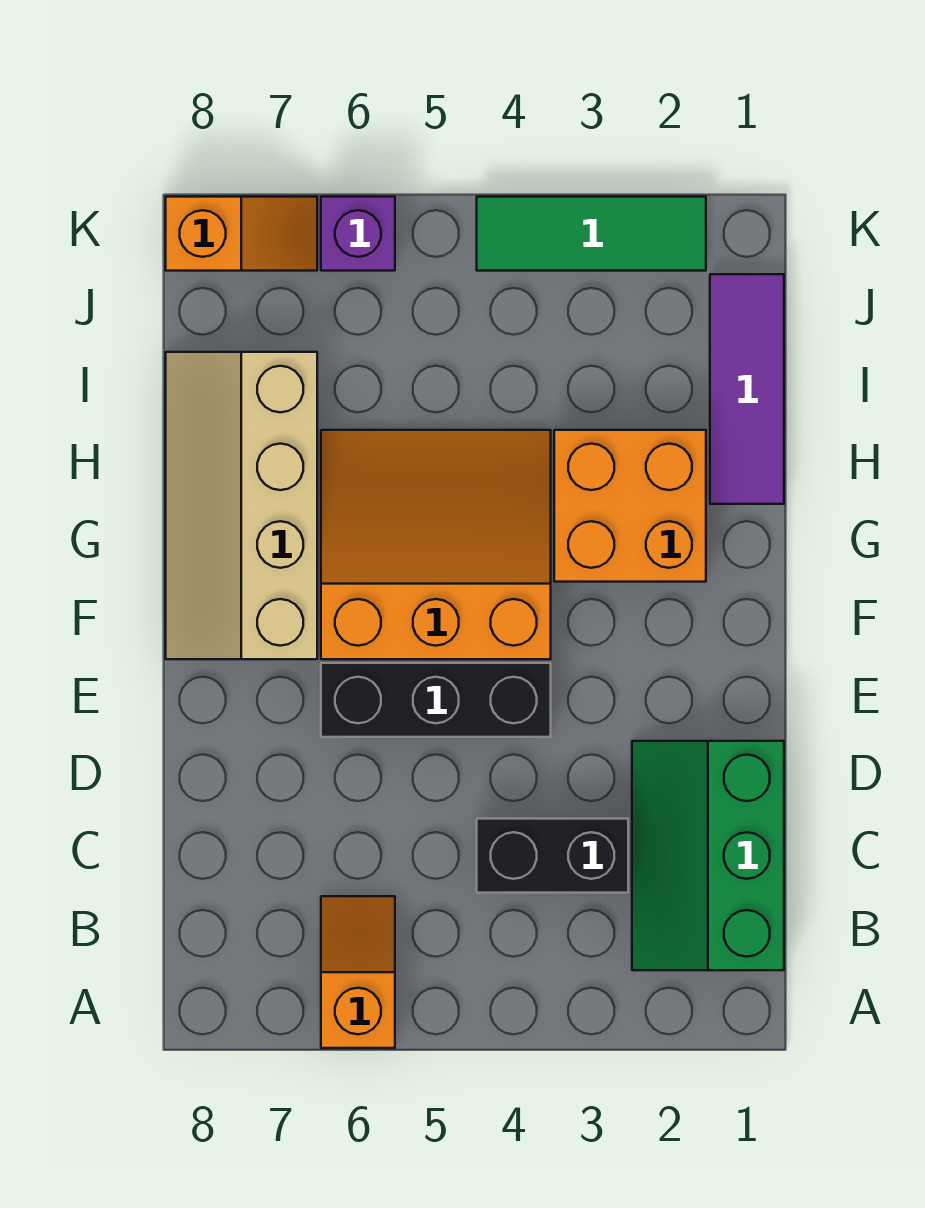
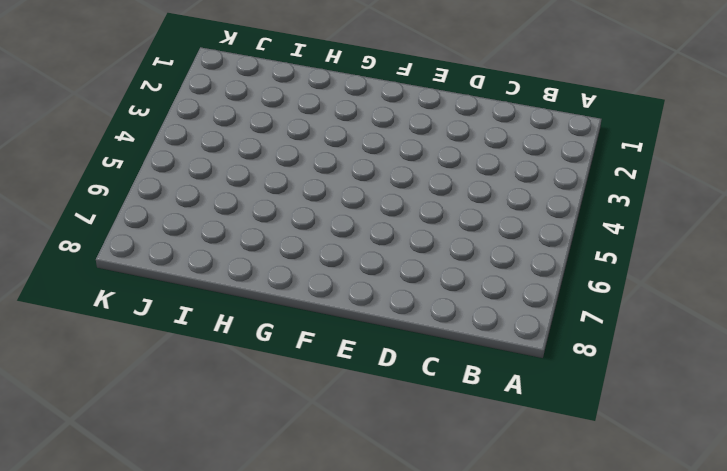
none -> orange 1x2 slope [321,896,395,1048]
none -> green 2x3 slope [632,741,784,970]

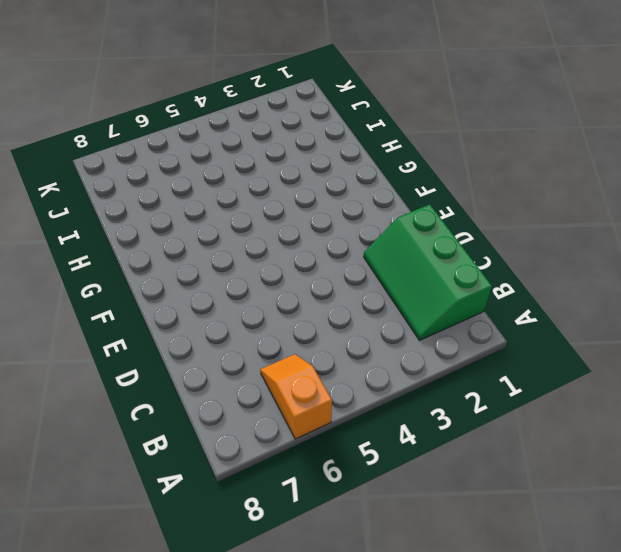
none -> black 1x2 brick [477,819,628,893]
none -> black 1x3 brick [321,663,551,737]

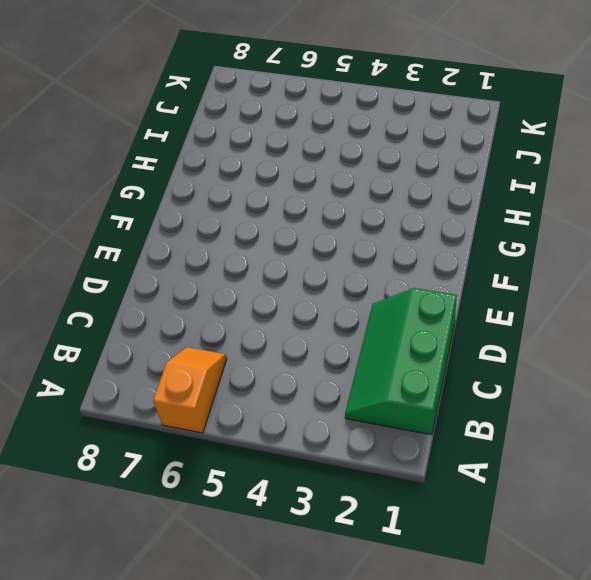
none -> black 1x2 brick [477,819,628,893]
none -> black 1x3 brick [321,663,551,737]

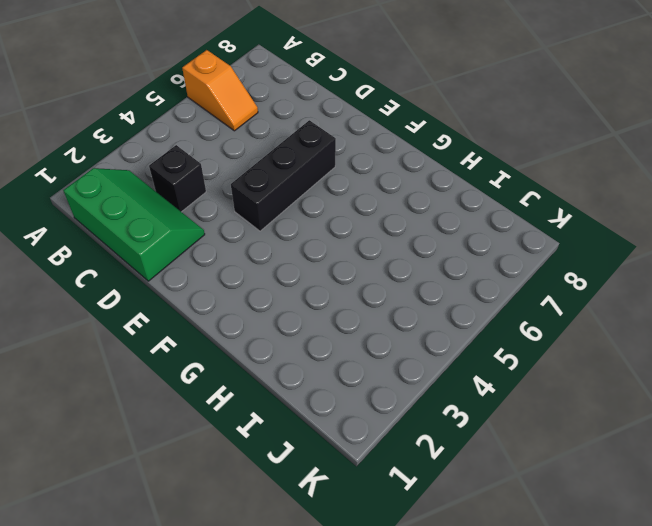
black 1x1 brick [149,145,206,212] -> black 1x2 brick [477,819,628,893]
none -> orange 3x3 slope [321,430,551,659]
none -> tan 2x4 slope [166,352,317,659]

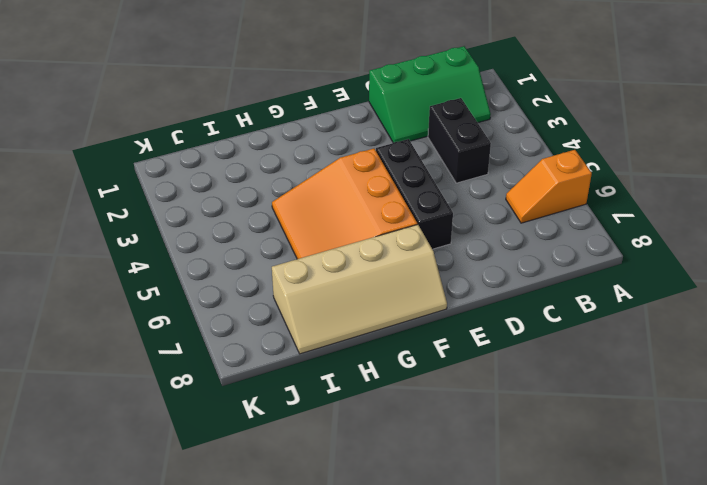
none -> orange 2x2 brick [554,430,706,582]
none -> purple 1x3 tile [710,274,784,504]

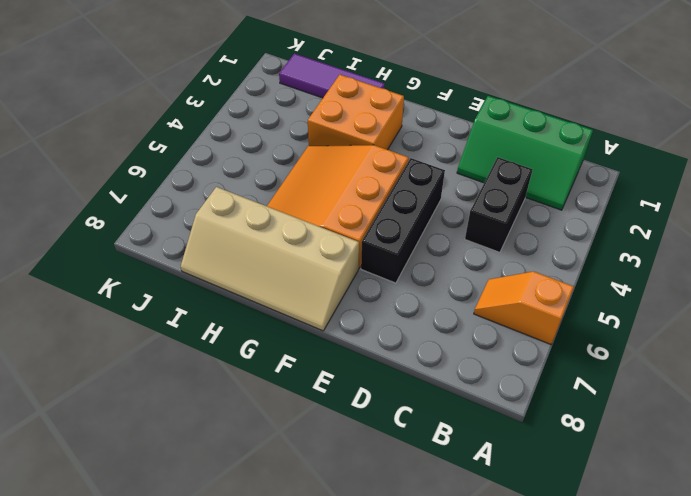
none -> green 1x3 tile [477,197,706,271]
none -> purple 1x1 brick [321,197,395,271]

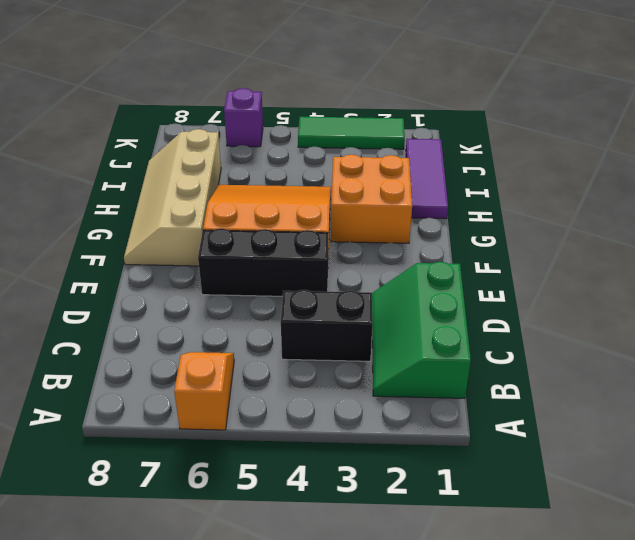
none -> orange 1x2 slope [166,197,317,271]

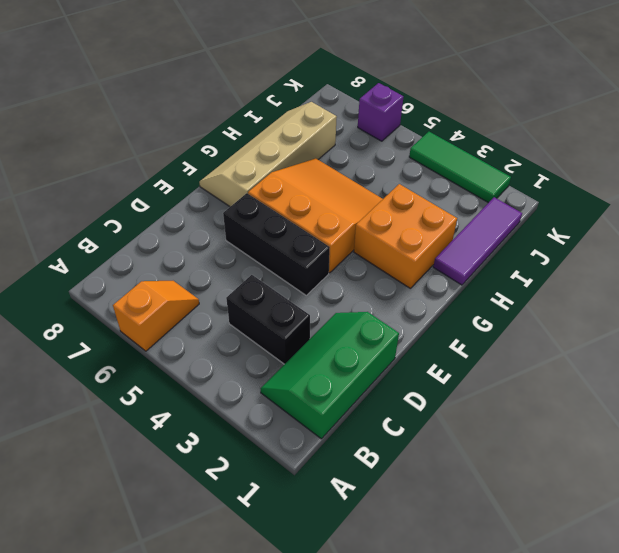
none -> orange 1x2 slope [166,197,317,271]

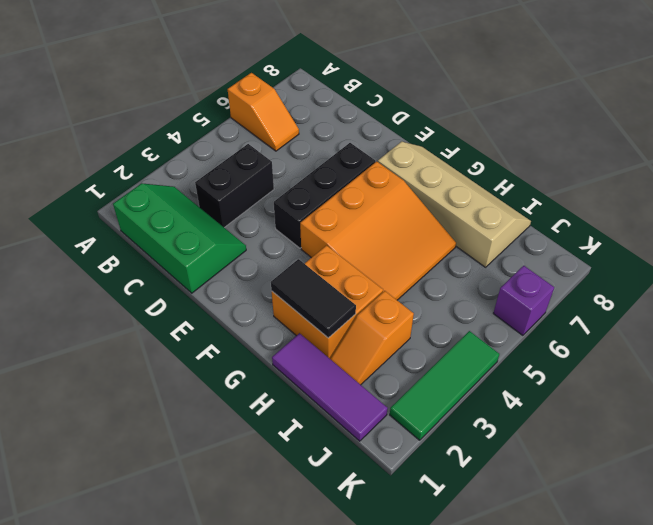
black 1x2 tile [271,259,356,338] -> none
orange 1x2 slope [330,291,414,385] -> orange 1x2 slope moved to [166,197,317,271]

